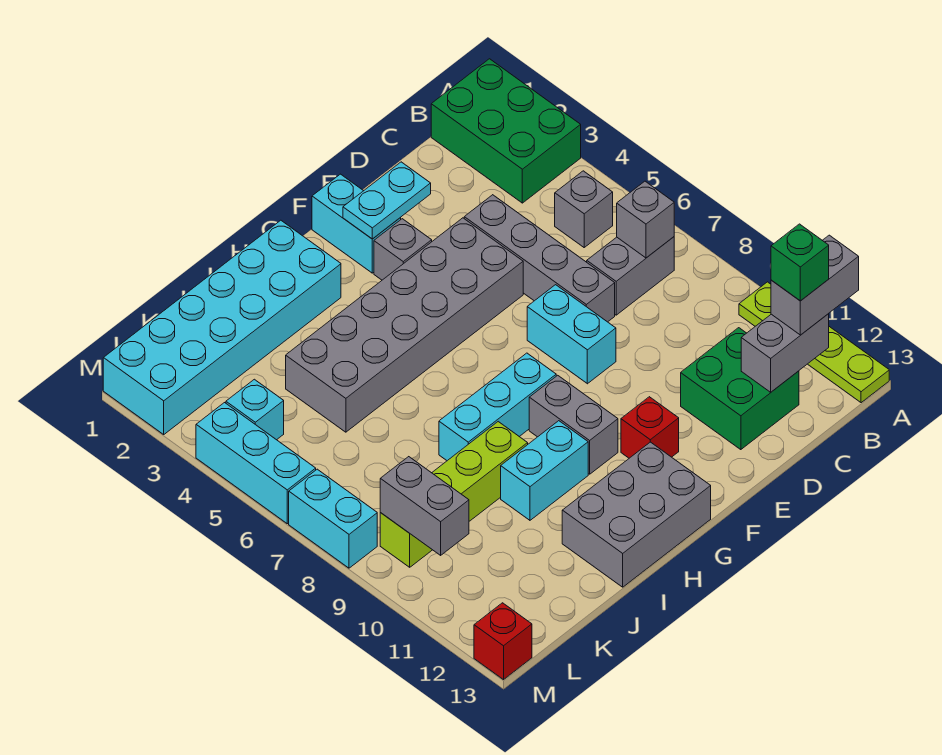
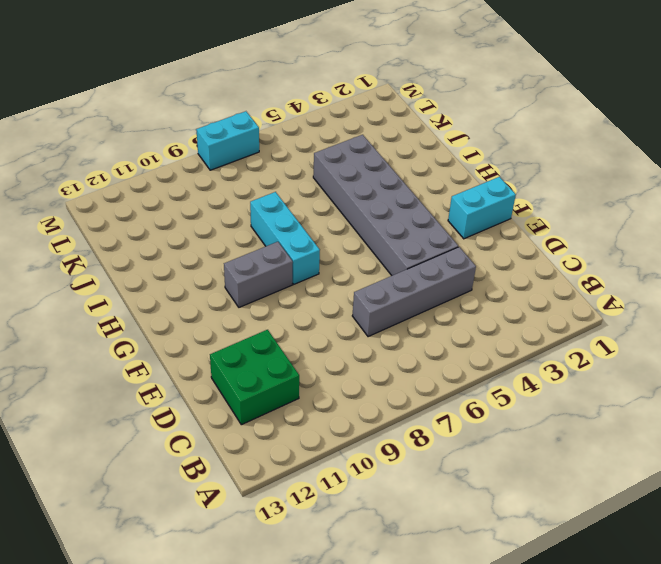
none -> green 2x3 brick [431,59,581,203]
none -> lime 1x4 plate [739,282,889,403]
none -> grey 1x1 brick [555,171,613,247]

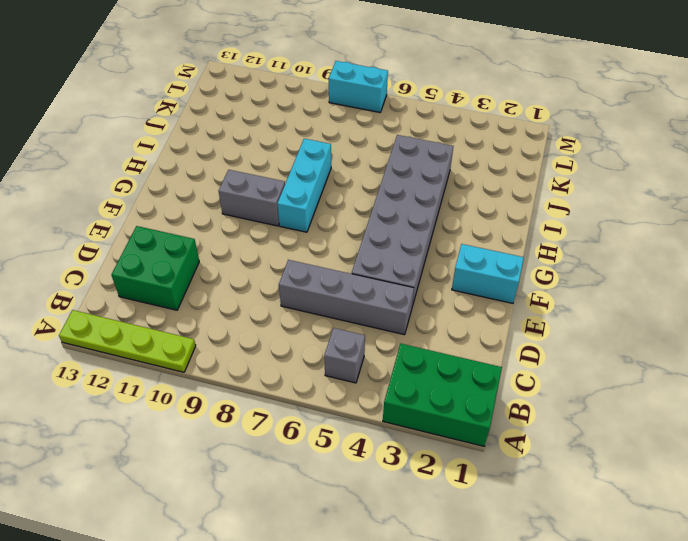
none -> grey 1x2 brick [587,237,674,315]
none -> cyan 1x2 brick [527,285,616,384]
none -> grey 1x1 brick [374,219,432,280]

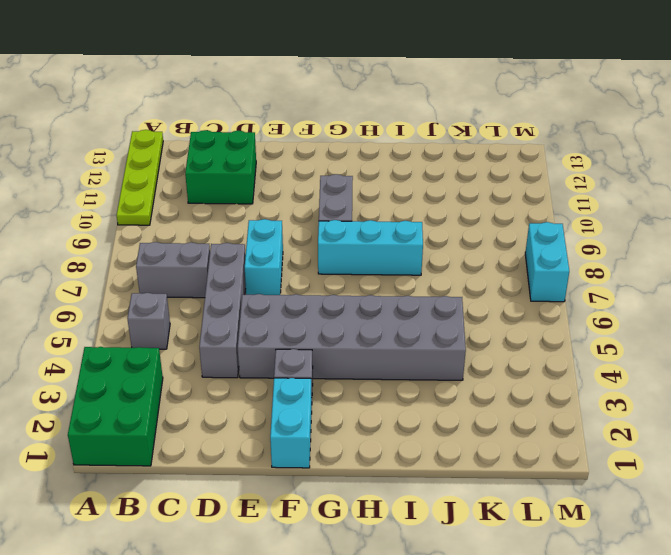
none -> red 1x1 brick [621,397,679,458]
none -> grey 2x3 brick [562,442,711,587]
none -> cyan 2x6 brick [103,220,341,434]

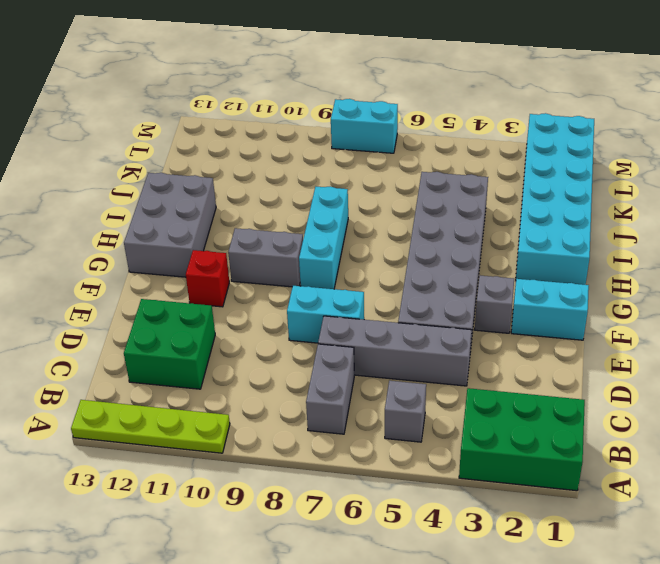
none -> cyan 1x2 brick [501,421,588,520]
none -> lime 1x4 brick [380,422,528,567]
none -> cyan 1x1 brick [226,379,284,440]

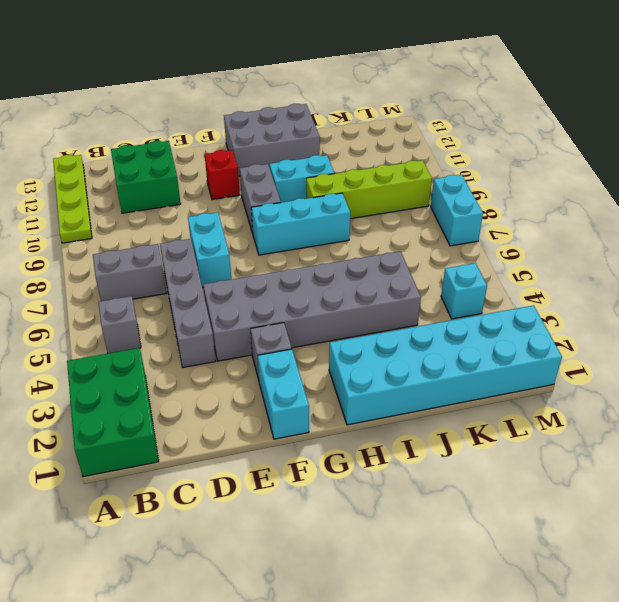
none -> cyan 1x3 brick [196,403,316,524]
none -> red 1x1 brick [474,603,532,680]
none -> grey 1x1 brick [617,181,674,258]

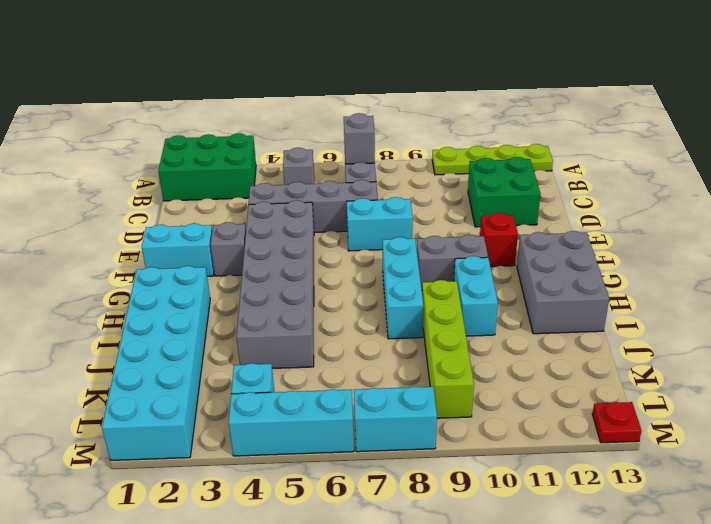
red 1x1 plate [592,402,641,443] -> red 1x1 brick [474,603,532,680]
none -> grey 1x2 brick [741,314,829,392]
none -> cyan 1x2 plate [343,162,431,239]
none -> grey 1x2 brick [380,457,469,555]

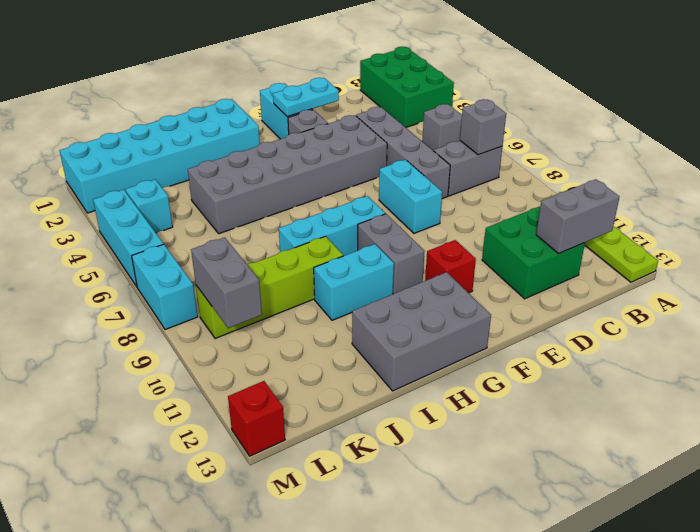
none -> grey 1x2 brick [771,235,859,335]
none -> green 1x1 brick [771,224,829,301]

